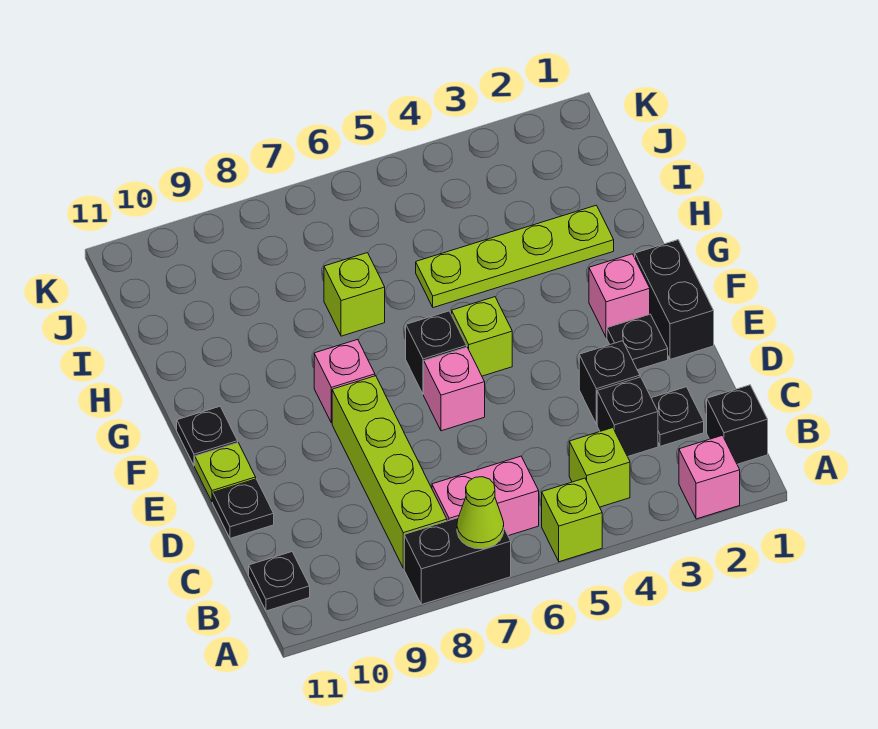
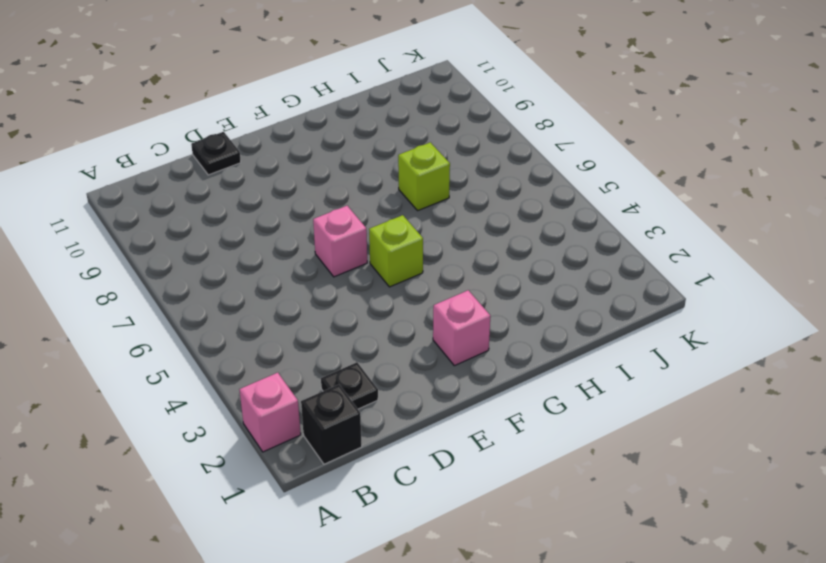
none -> lime 1x1 brick [542,478,602,562]
none -> black 1x2 brick [404,518,511,605]
none -> lime 1x1 brick [569,428,630,507]

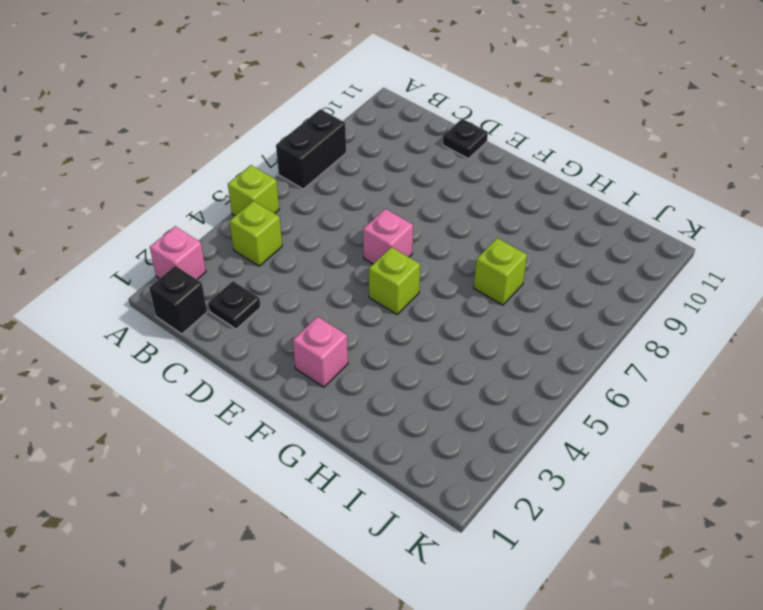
none -> pink 1x2 brick [432,456,539,536]
none -> lime 1x4 brick [332,376,447,568]
none -> black 1x1 plate [249,552,310,611]

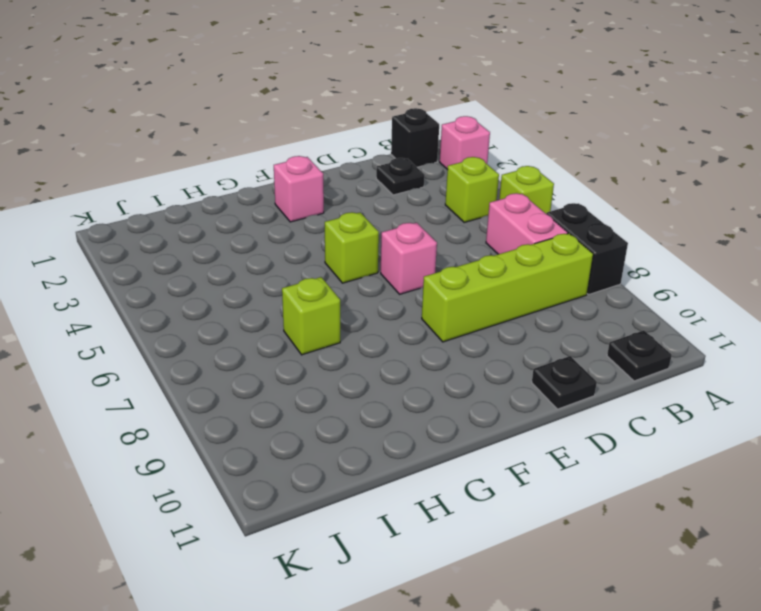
none -> black 1x1 brick [597,377,658,457]
none -> black 1x1 brick [579,341,640,424]
none -> black 1x2 brick [635,240,714,359]

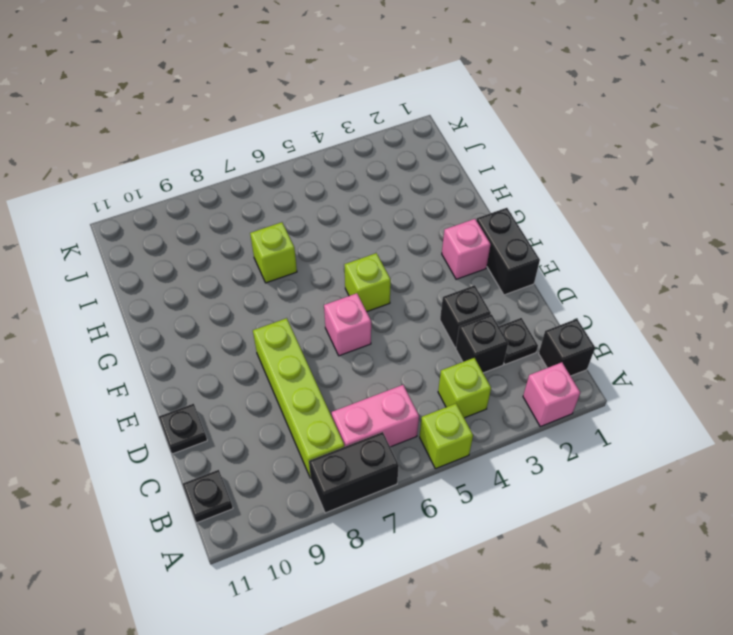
none -> black 1x1 plate [607,314,668,370]
none -> lime 1x1 plate [195,443,256,502]
none -> black 1x1 brick [406,311,467,394]

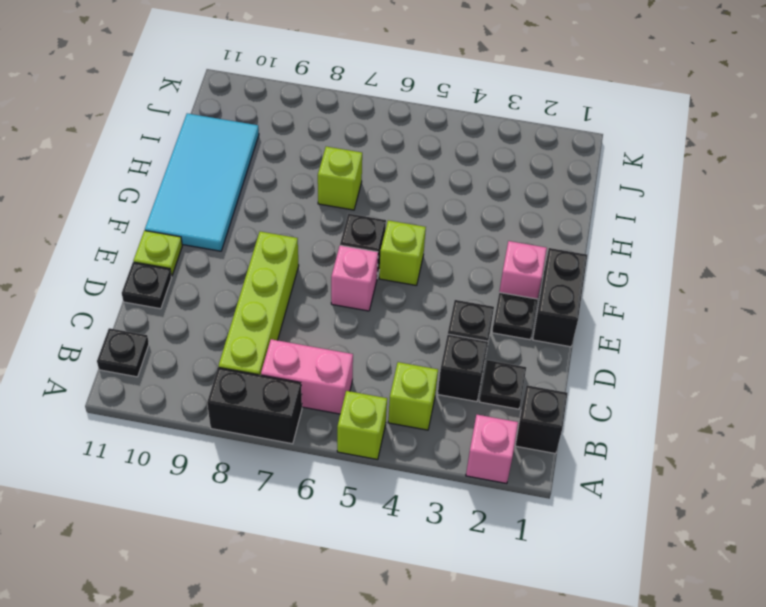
cyan 2x4 tile [145,113,259,251] -> black 1x1 plate [177,406,238,466]
none -> pink 1x1 brick [314,339,375,423]
none -> lime 1x4 plate [416,205,614,308]
none -> lime 1x1 cone [457,477,504,549]

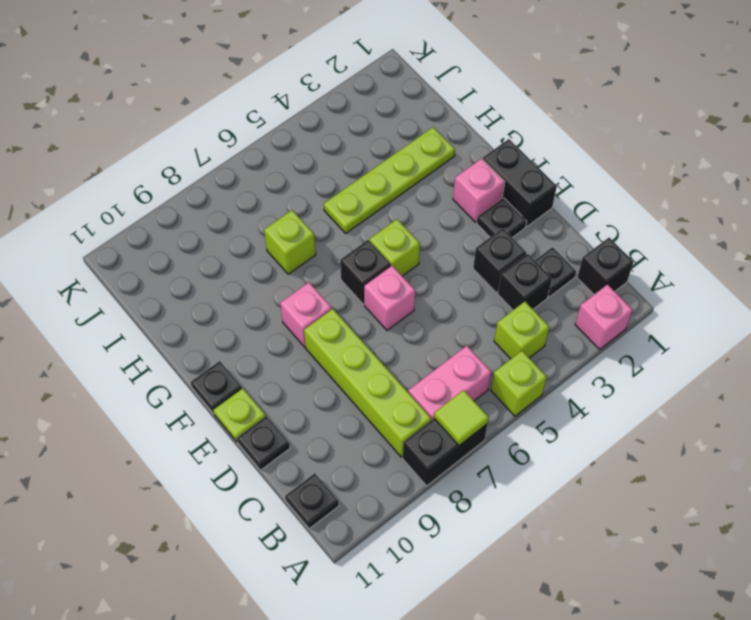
lime 1x1 tile [434,390,489,445] -> lime 1x1 cone [457,477,504,549]

